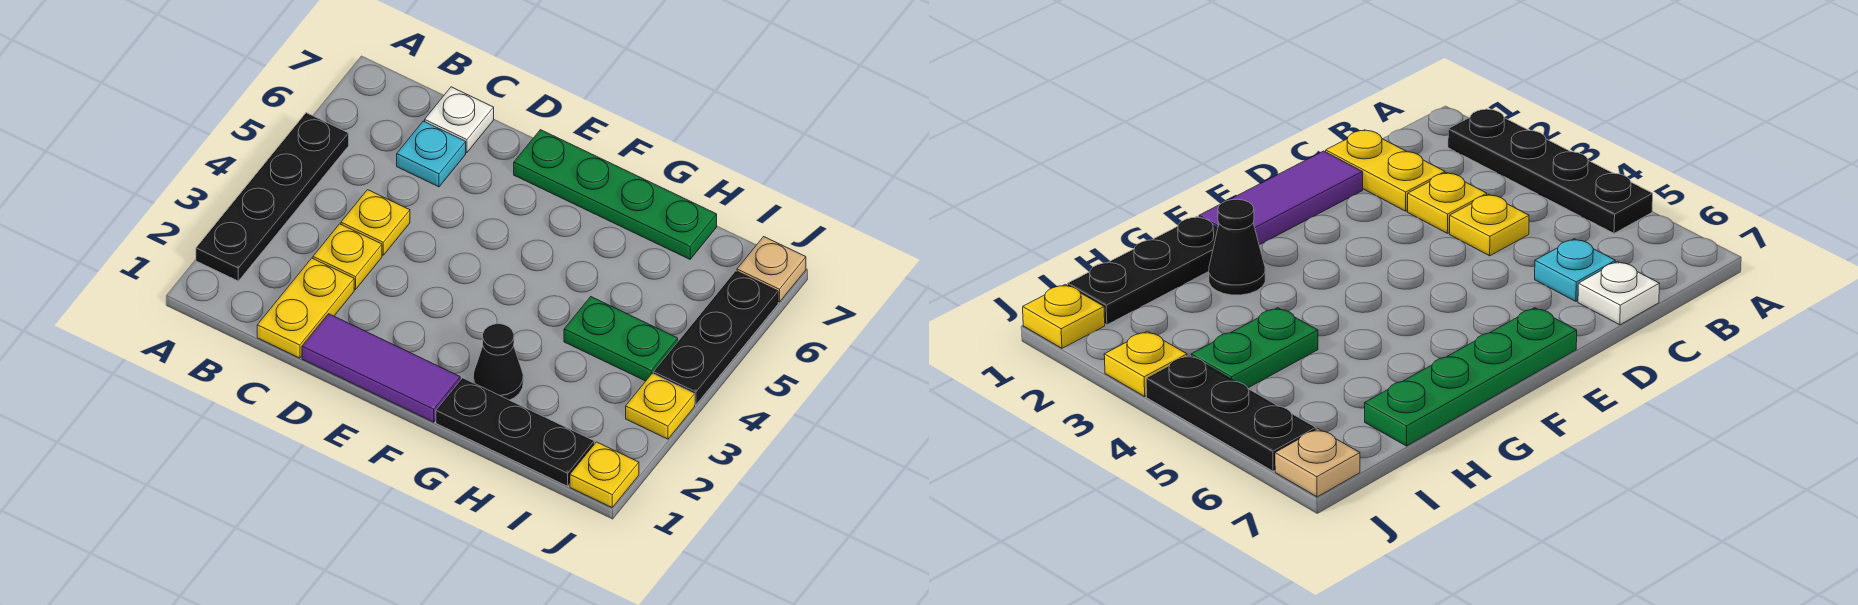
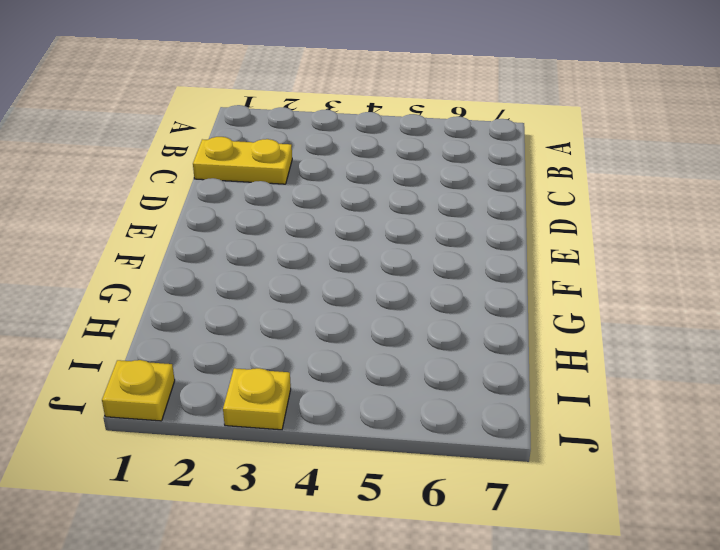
none -> black 1x4 plate [196,113,349,281]
none -> yellow 1x1 plate [313,224,382,290]
none -> yellow 1x1 plate [341,190,410,255]

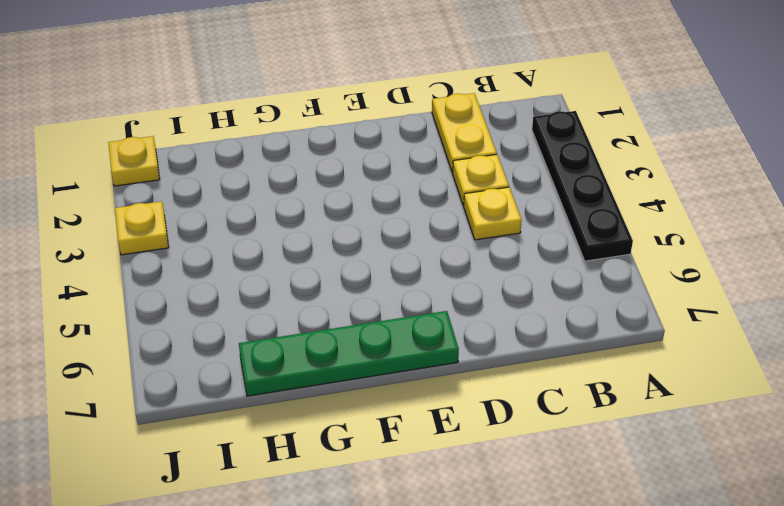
none -> cyan 1x1 plate [397,121,466,187]
none -> white 1x1 plate [425,87,494,153]
none -> purple 1x3 tile [302,314,460,422]

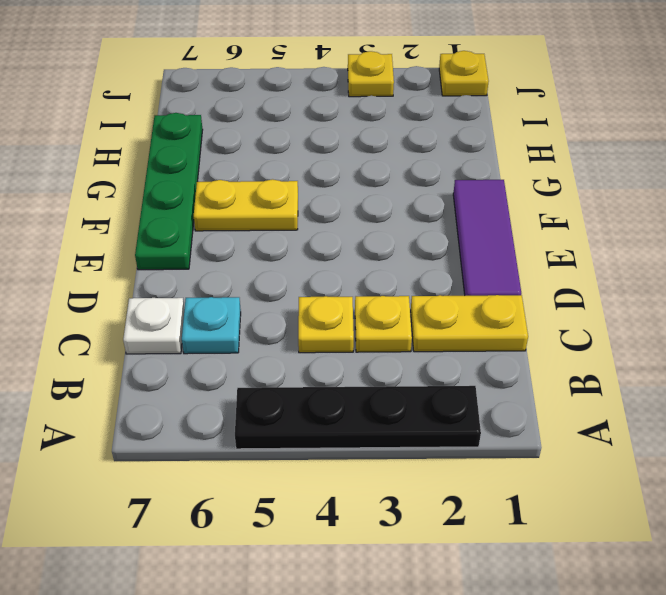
yellow 1x2 plate [194,179,298,231] -> none
none -> black 1x3 plate [436,378,594,486]
none -> black 1x1 cone [473,324,523,400]
none -> green 1x2 plate [564,297,678,381]

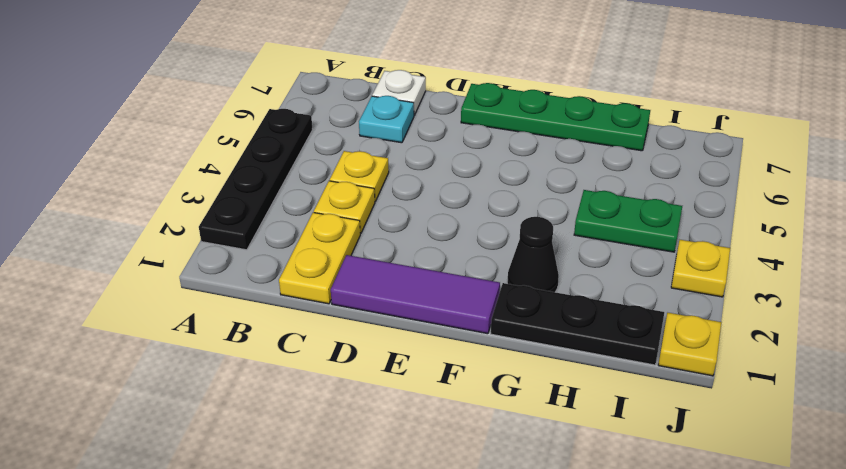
none -> black 1x3 plate [653,271,778,405]
none -> tan 1x1 plate [737,237,806,302]

